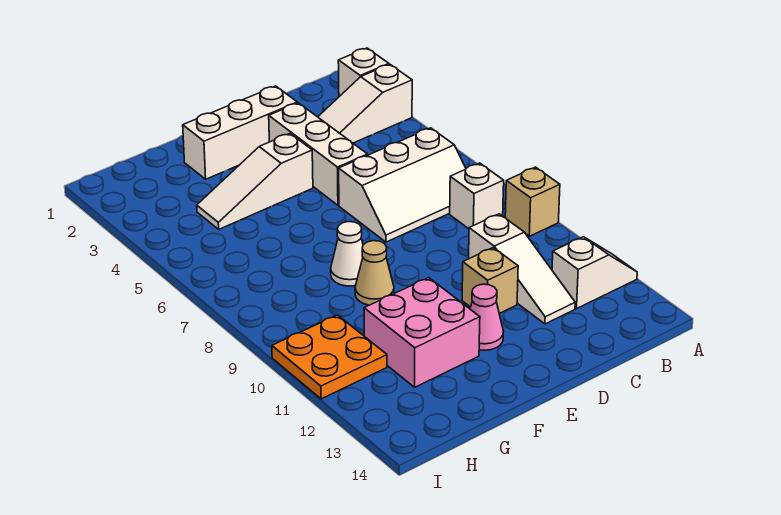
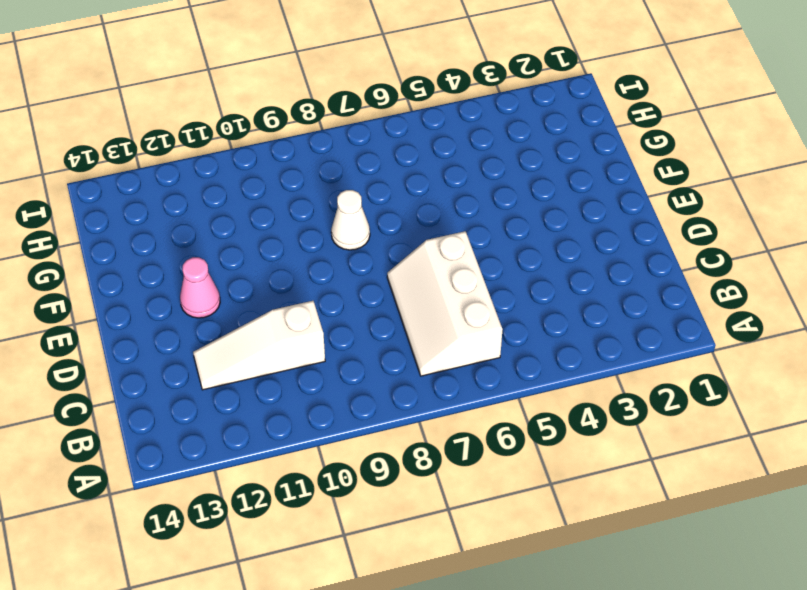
none -> white 1x1 brick [338,48,389,96]
none -> white 1x3 slope [318,64,412,143]
none -> tan 1x1 brick [505,167,560,236]

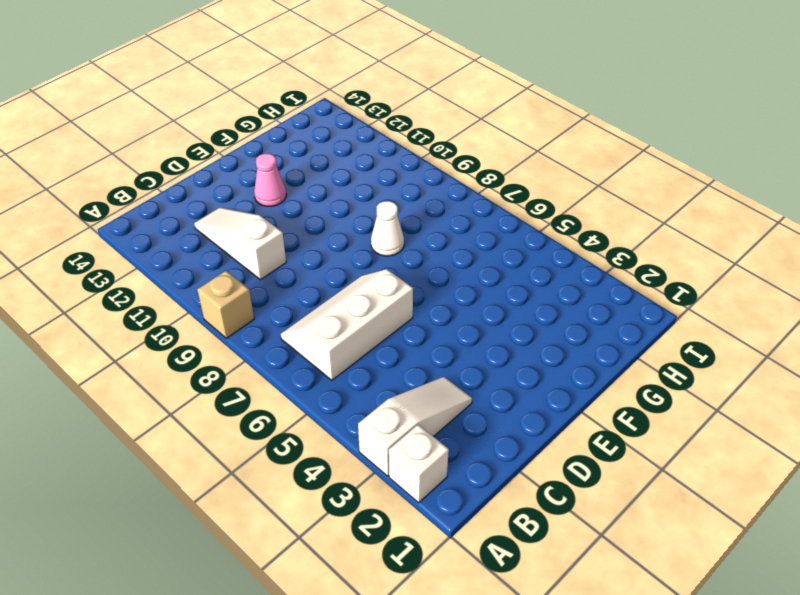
none -> white 1x2 slope [552,237,637,309]
none -> white 1x1 brick [450,163,504,229]
none -> white 1x3 brick [183,86,297,179]

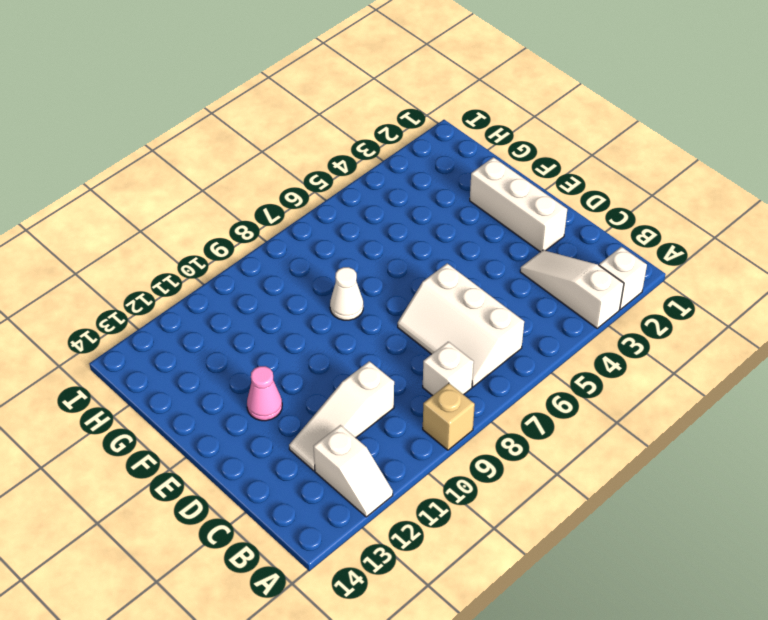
none -> white 1x3 brick [269,103,368,205]
none -> tan 1x1 brick [462,248,518,313]
none -> white 1x3 slope [197,134,313,229]

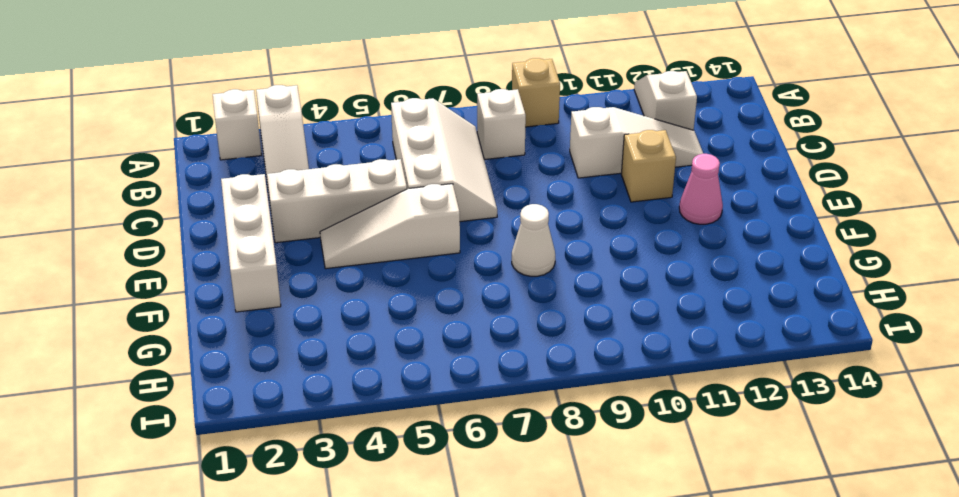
white 1x3 slope [320,184,460,269] -> white 1x3 slope turned to [197,134,313,229]
none -> tan 1x1 cone [355,241,394,305]
none -> pink 2x2 brick [364,278,480,387]
none -> orange 2x2 plate [272,315,387,399]

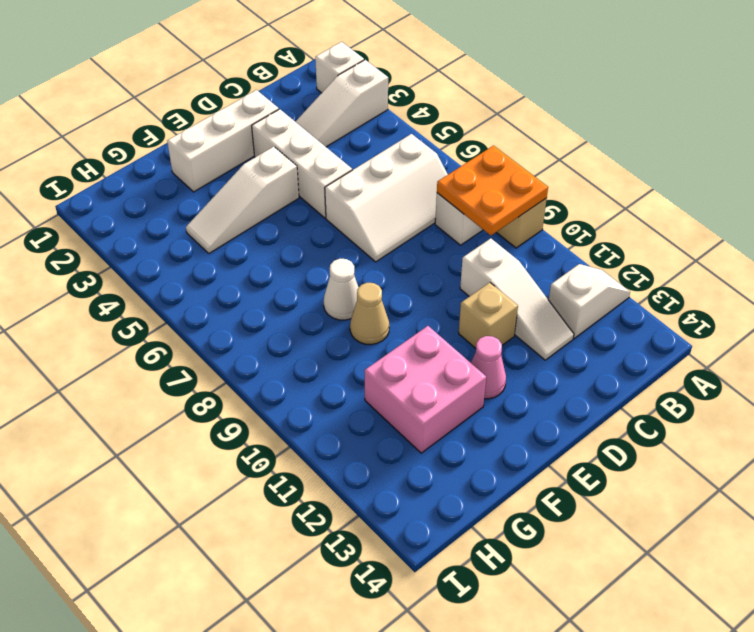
orange 2x2 plate [437,146,548,235] -> orange 2x2 plate moved to [272,315,387,399]

